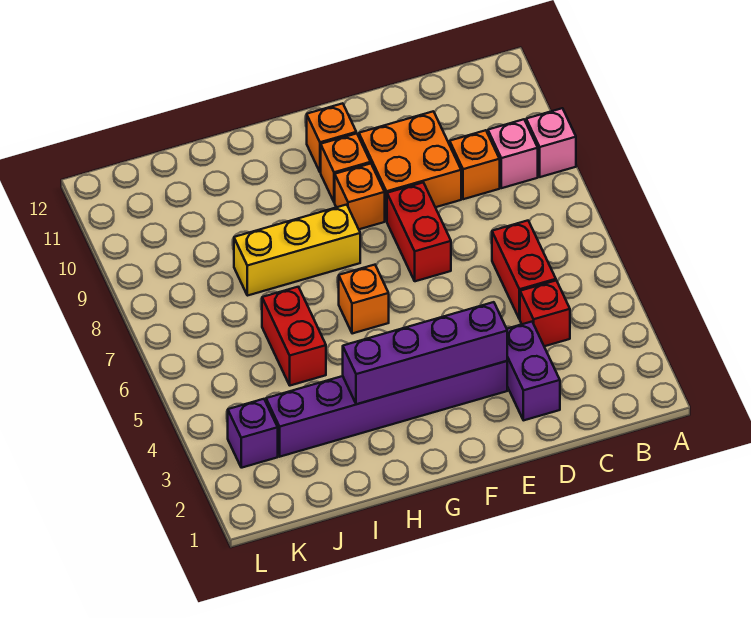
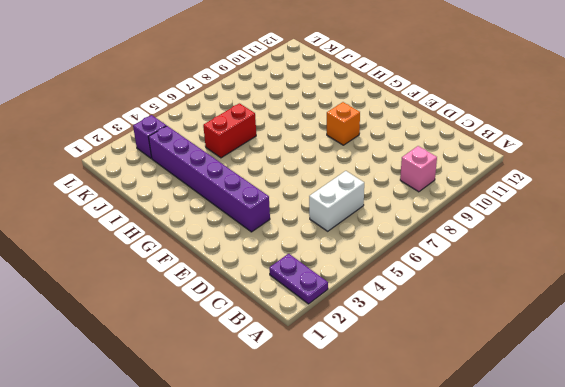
purple 1x2 plate [269,254,328,304] -> none
white 1x2 brick [309,171,364,231] -> red 1x2 brick [492,221,556,319]
none -> pink 1x1 brick [526,108,576,177]
none -> red 1x1 brick [520,281,570,346]
none -> orange 1x1 brick [450,130,500,199]

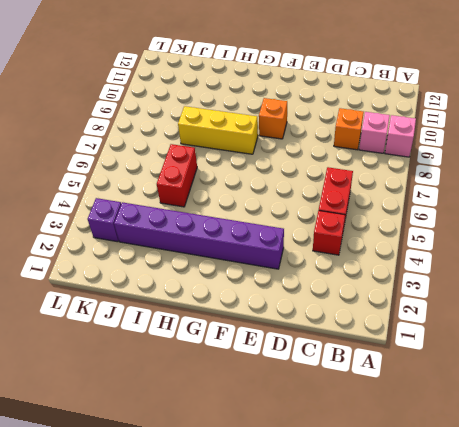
none -> purple 1x2 brick [507,322,560,420]
none -> orange 2x2 brick [359,111,461,221]
none -> red 1x2 brick [387,183,451,281]

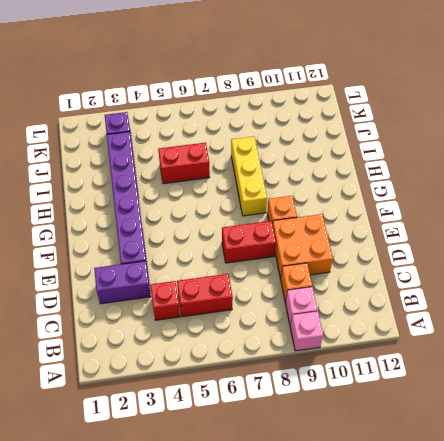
none -> orange 1x1 brick [321,133,371,202]
none -> orange 1x1 brick [307,103,356,172]
none -> orange 1x1 brick [339,265,389,334]

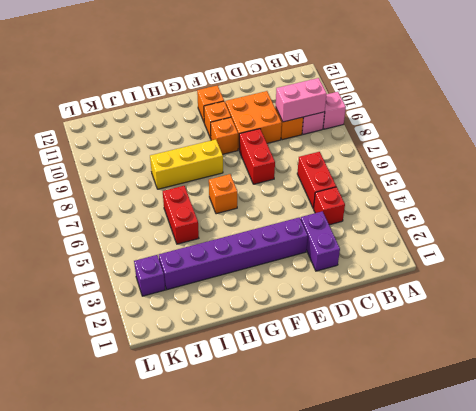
pink 1x2 brick [276,78,327,122] -> none
none -> purple 1x4 brick [343,302,507,404]

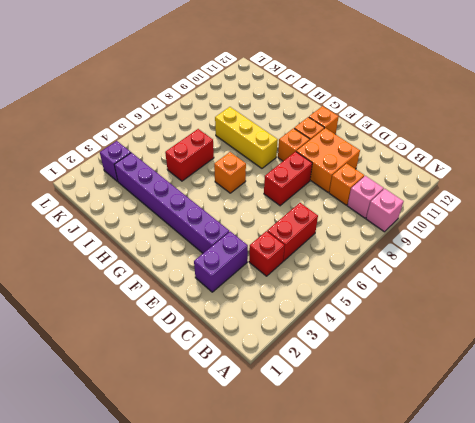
none -> purple 1x4 brick [343,302,507,404]

